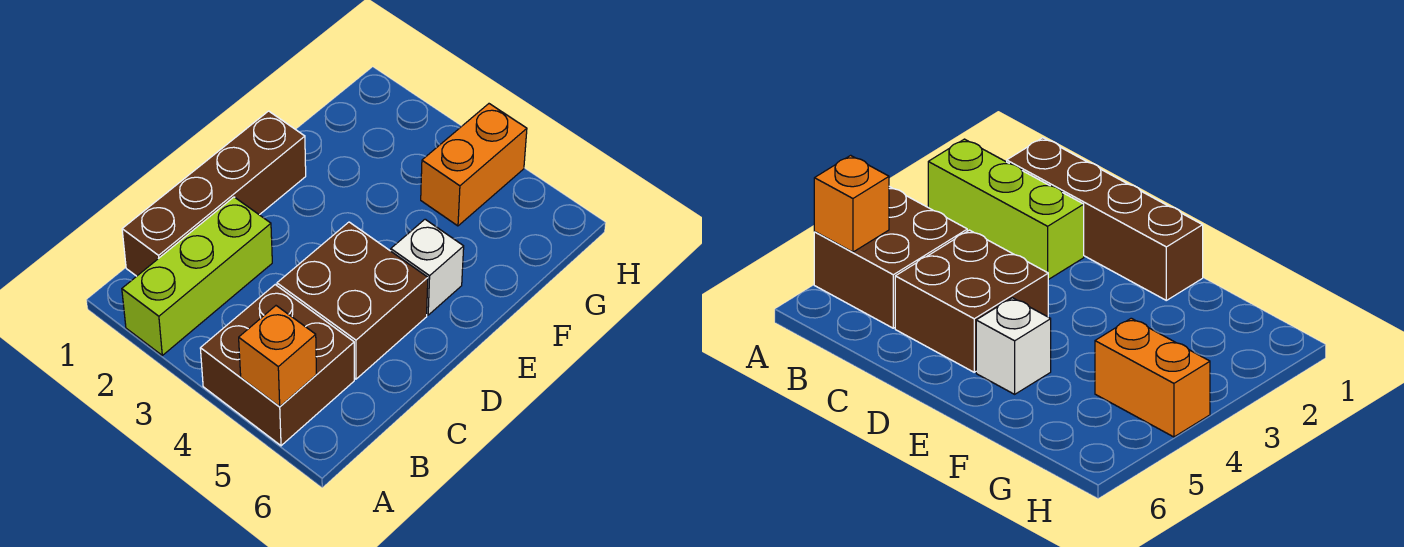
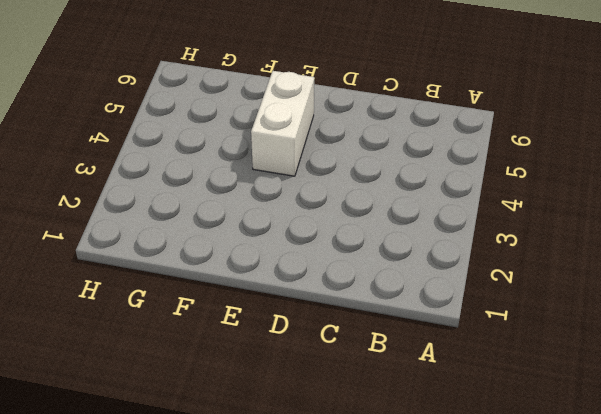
white 1x2 brick [251,71,314,176] -> white 1x1 brick [391,219,464,315]
none -> lime 1x3 brick [122,197,272,355]
none -> brown 2x2 brick [200,285,354,446]

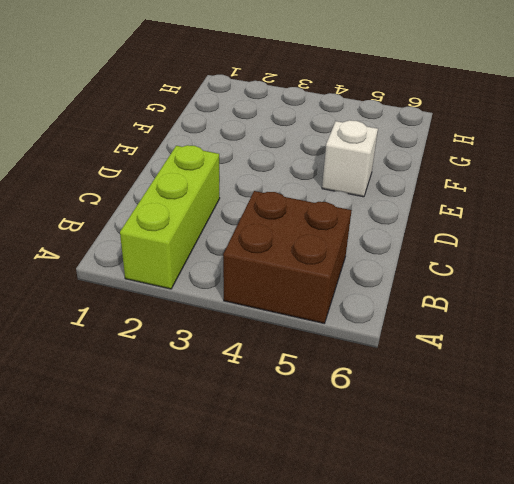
none -> brown 1x4 brick [122,111,306,276]
none -> brown 2x2 brick [277,222,428,379]

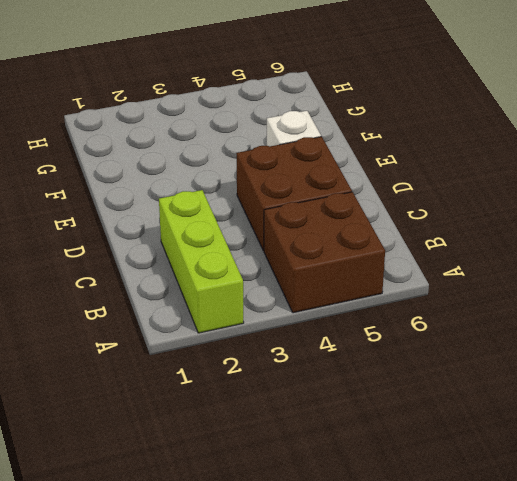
none -> brown 1x4 brick [122,111,306,276]
none -> orange 1x2 brick [421,104,527,226]

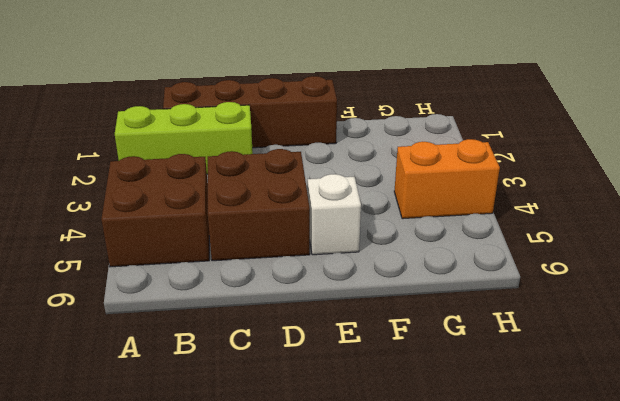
none -> orange 1x1 brick [239,306,316,407]

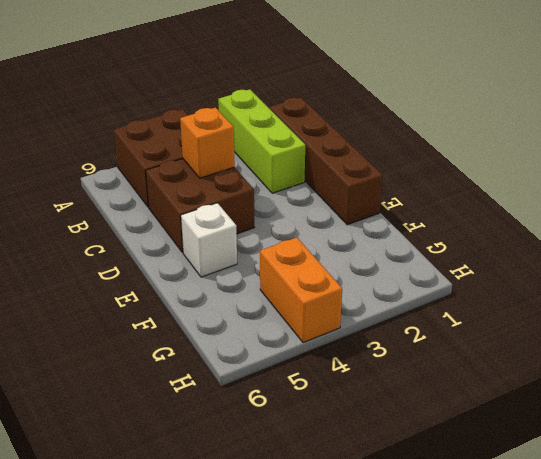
orange 1x1 brick [180,108,235,178] -> orange 1x1 brick moved to [239,306,316,407]

